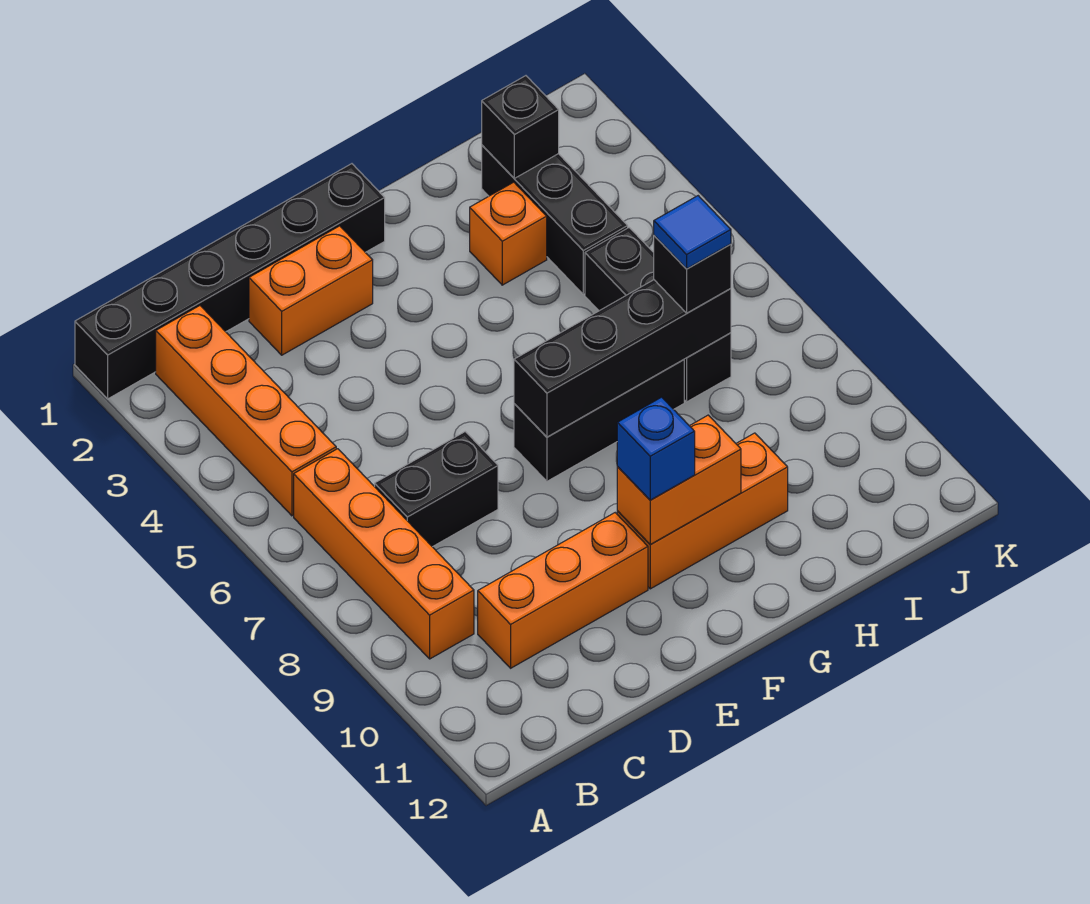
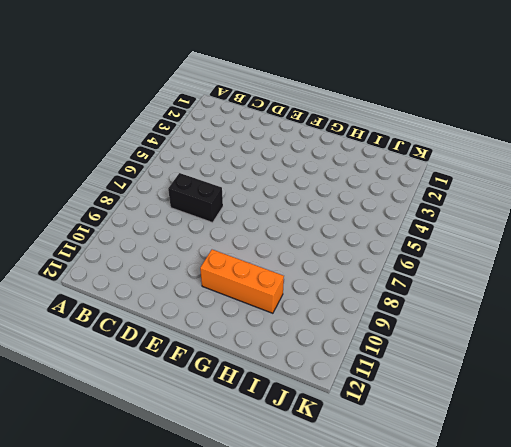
none -> black 1x6 brick [75,164,385,399]
none -> orange 1x4 brick [156,306,336,516]
none -> orange 1x4 brick [294,449,474,659]

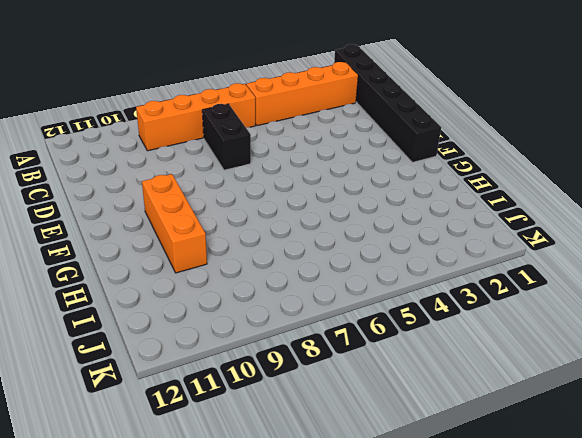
none -> orange 1x3 brick [478,513,648,668]
none -> orange 1x2 brick [249,226,373,355]
none -> black 1x3 brick [514,360,684,481]

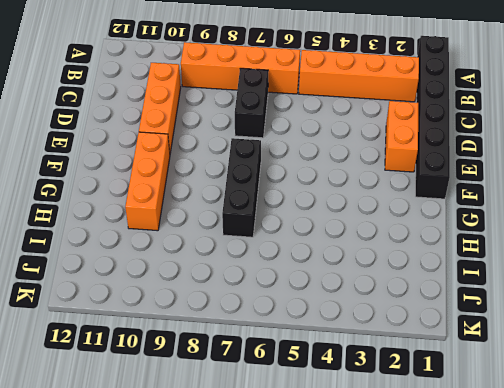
none -> orange 1x1 brick [470,182,547,285]
none -> black 1x3 brick [482,145,628,294]
none -> black 1x3 brick [585,228,731,402]

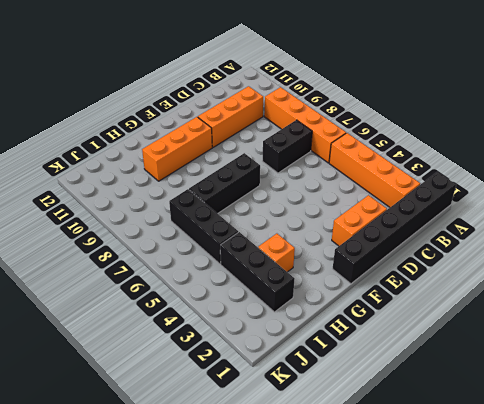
none -> black 1x4 brick [514,280,731,437]
none -> orange 1x2 brick [617,415,741,545]
none -> black 1x1 brick [482,76,559,178]

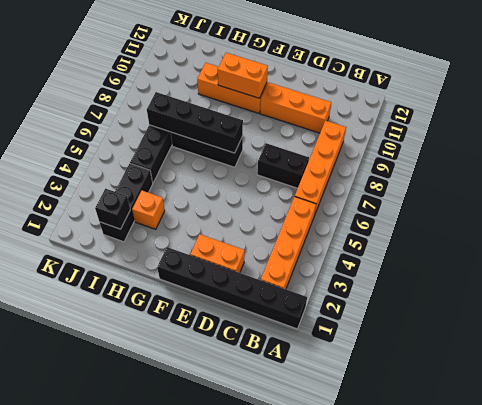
none -> blue 1x1 brick [617,397,695,500]
none -> black 1x1 brick [654,236,731,313]
none -> blue 1x1 tile [654,196,731,269]

